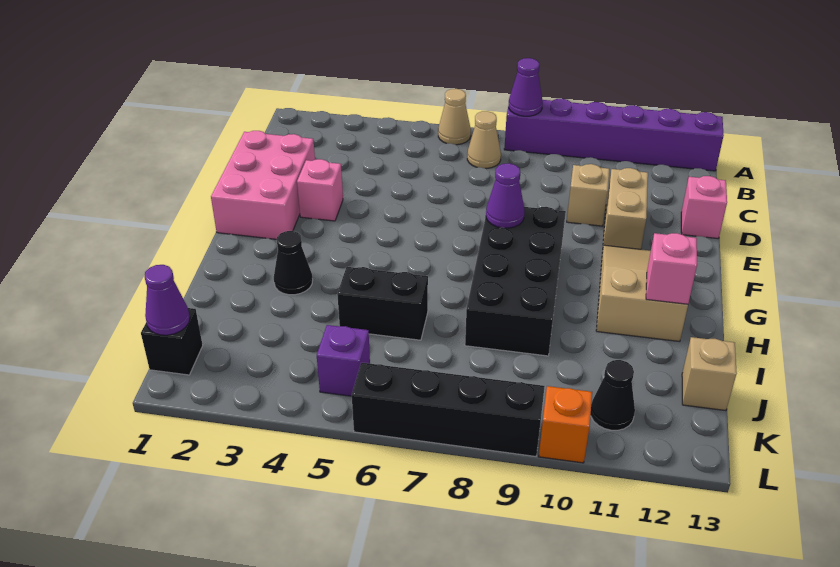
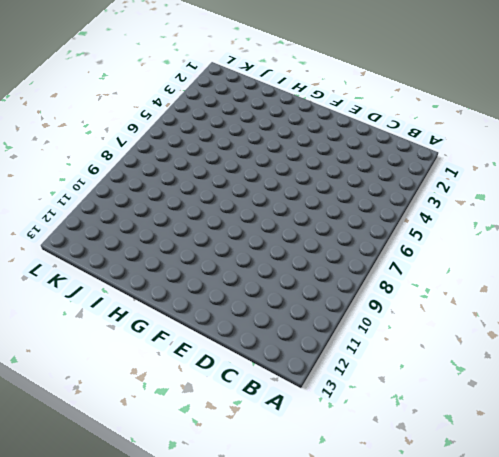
none -> tan 1x1 cone [438,89,471,145]
none -> purple 1x6 brick [504,99,724,171]
none -> tan 1x1 cone [467,111,501,169]

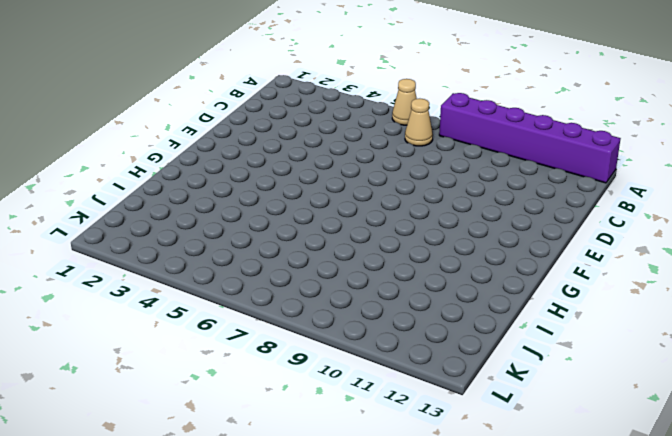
none -> pink 2x3 brick [211,131,315,239]
none -> tan 1x1 brick [567,164,609,226]
none -> tan 1x2 brick [603,168,648,249]

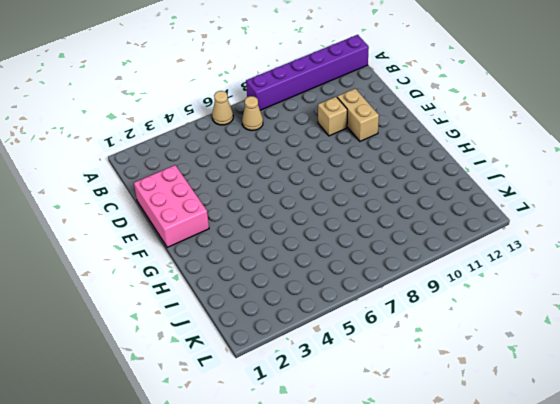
none -> pink 1x1 brick [681,176,727,239]
none -> pink 1x1 brick [297,159,343,221]
none -> black 2x4 brick [465,207,566,356]

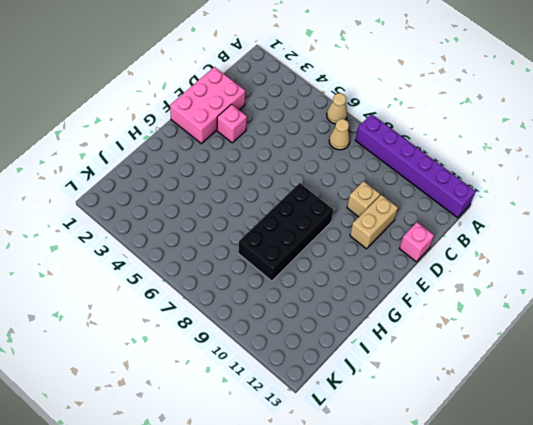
none -> tan 2x3 slope [596,245,688,342]
none -> black 1x1 cone [274,231,313,295]
none -> black 1x2 brick [337,267,428,340]

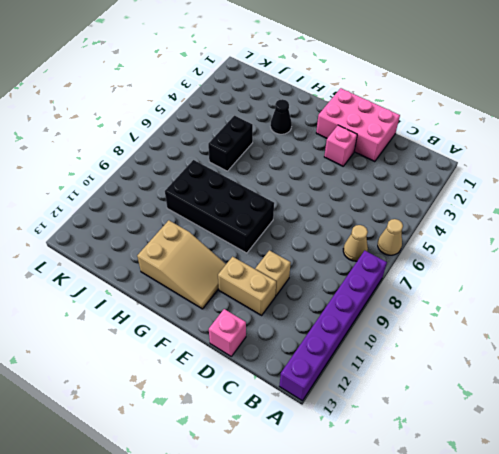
none -> tan 1x1 brick [682,337,737,411]
none -> black 1x1 brick [141,308,203,375]
none -> purple 1x1 brick [317,325,370,396]

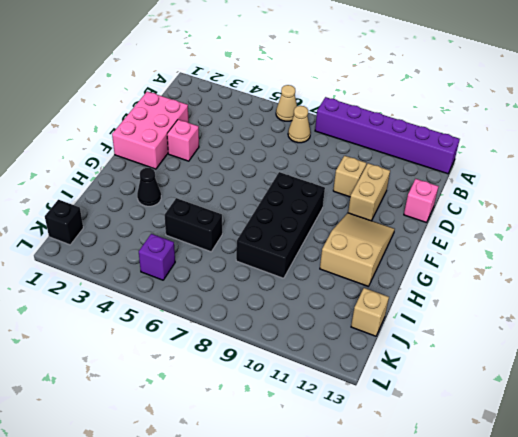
none -> black 1x1 cone [591,360,635,430]
none -> black 1x4 brick [352,363,545,456]
none -> orange 1x1 brick [539,386,592,463]

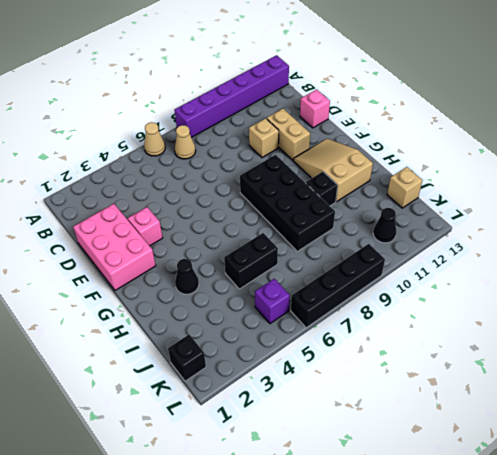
black 1x1 brick [306,172,338,206] -> none
none -> orange 1x1 brick [539,386,592,463]
none -> purple 1x1 cone [509,58,543,116]
none -> purple 1x1 cone [486,163,525,228]

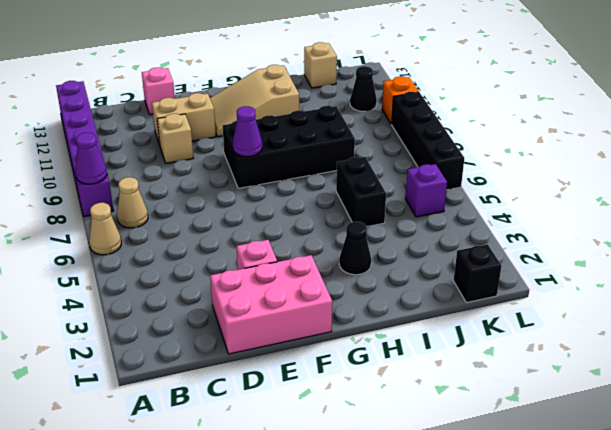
none -> pink 1x1 brick [646,233,697,304]
none -> purple 1x1 cone [145,265,190,335]

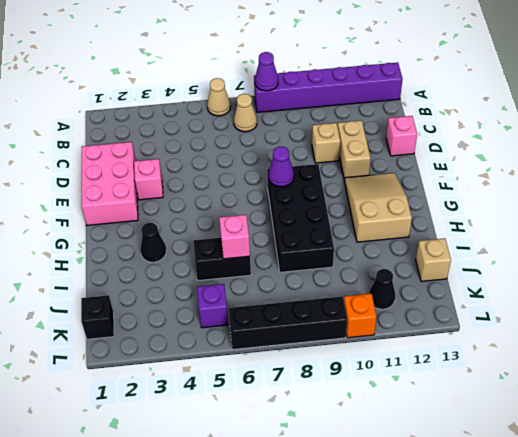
pink 1x1 brick [219,215,250,259] -> pink 1x1 brick moved to [646,233,697,304]
none -> purple 1x1 cone [145,265,190,335]

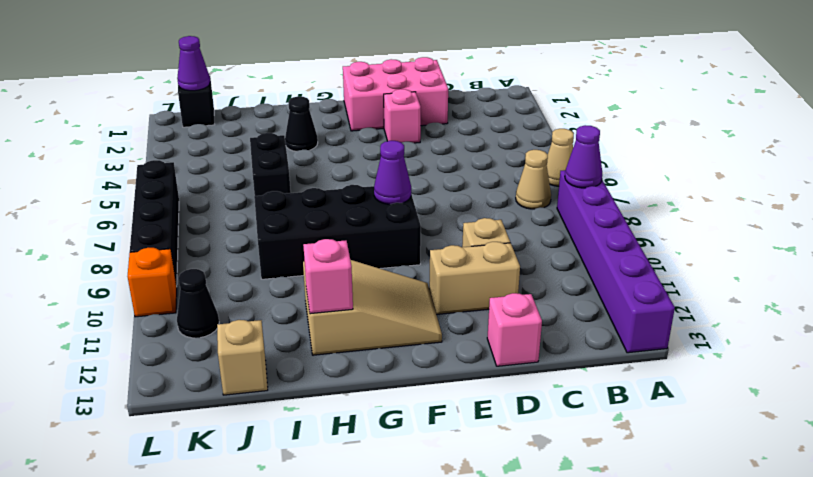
none -> purple 1x1 brick [317,325,370,396]

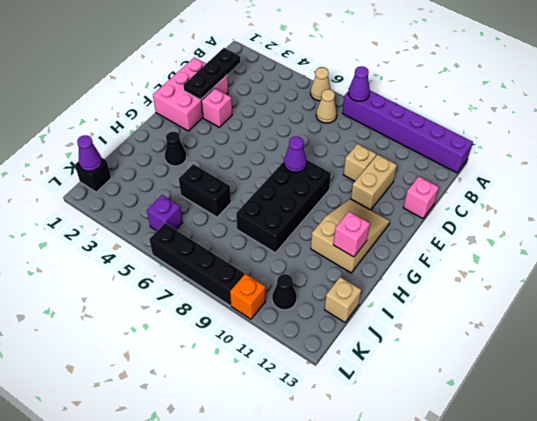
black 1x3 plate [183,48,240,100] -> none

